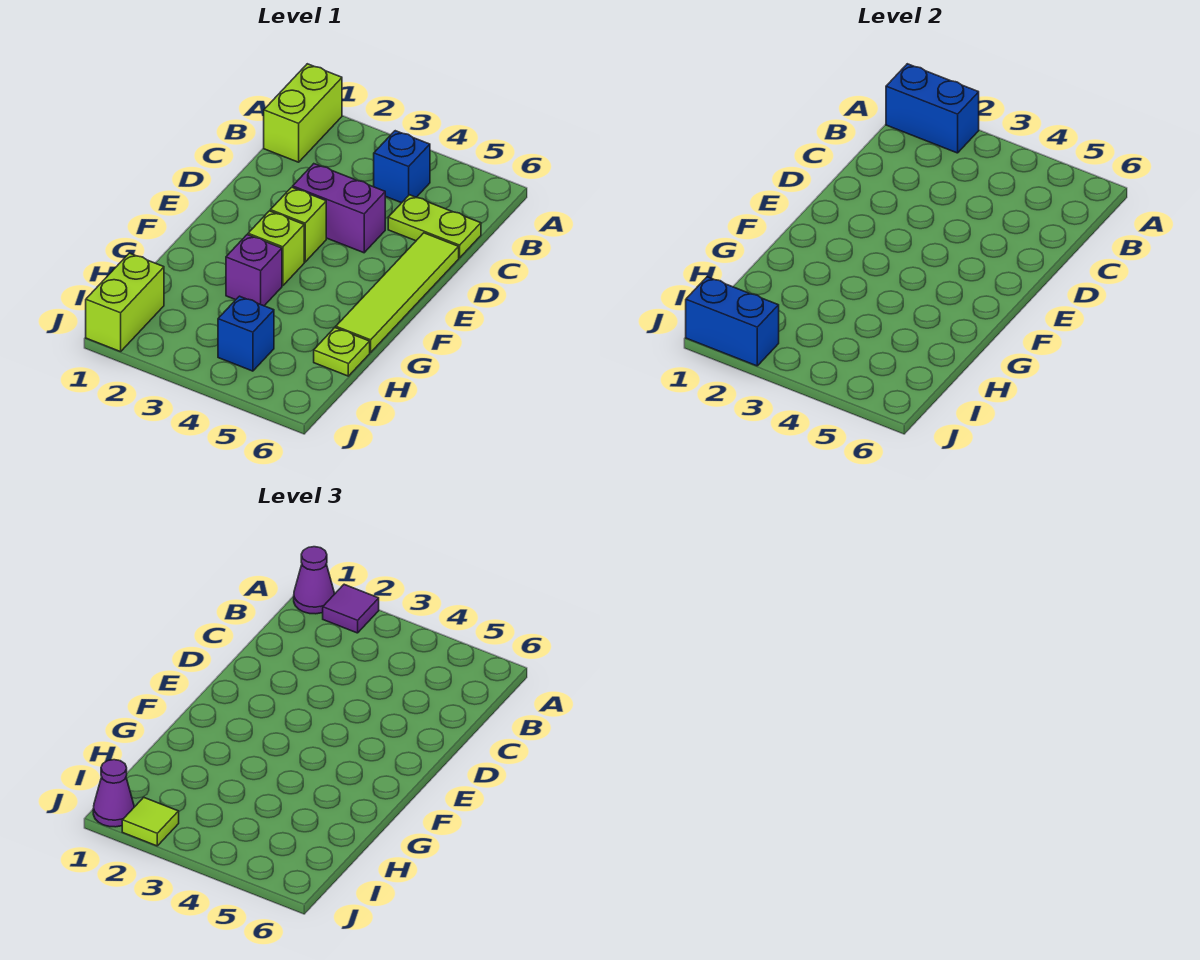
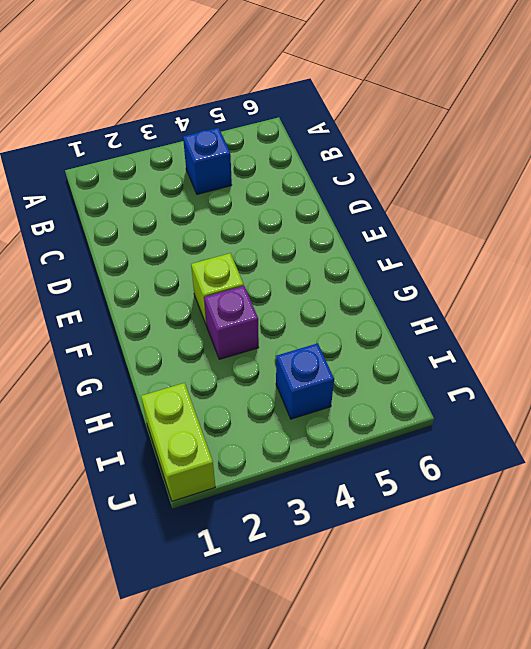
none -> lime 1x2 brick [264,64,342,162]
none -> lime 1x2 plate [388,195,481,258]
none -> purple 1x2 brick [293,164,385,253]

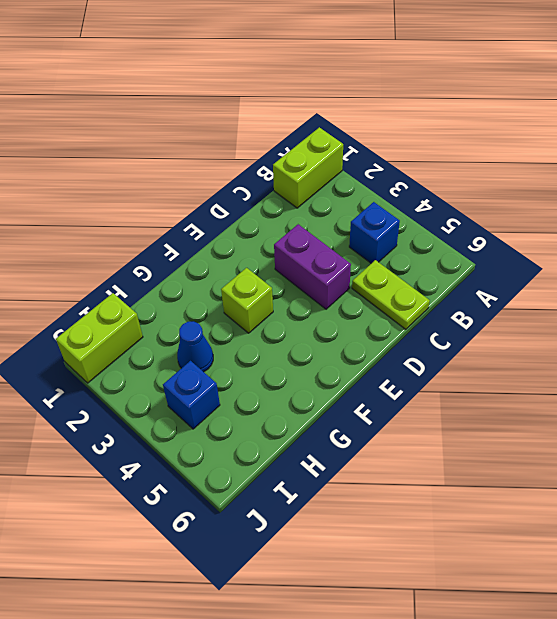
blue 1x1 cone [177,322,213,372] -> none
none -> lime 1x4 tile [336,233,459,352]
none -> lime 1x1 brick [270,187,326,262]
none -> purple 1x1 brick [226,235,282,306]

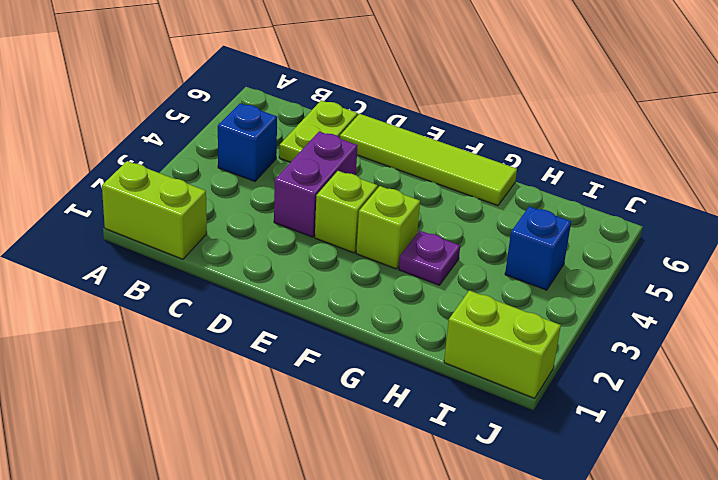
purple 1x1 plate [399,231,460,285] -> purple 1x1 brick [226,235,282,306]
none -> lime 1x1 plate [314,328,370,376]
none -> blue 1x2 brick [886,64,979,153]
none -> blue 1x2 brick [686,277,779,366]

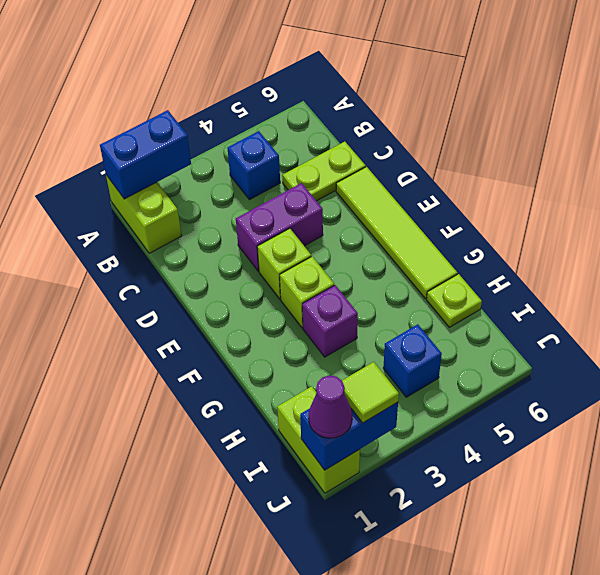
none -> purple 1x1 cone [294,547,334,614]
none -> purple 1x1 tile [323,584,379,633]

